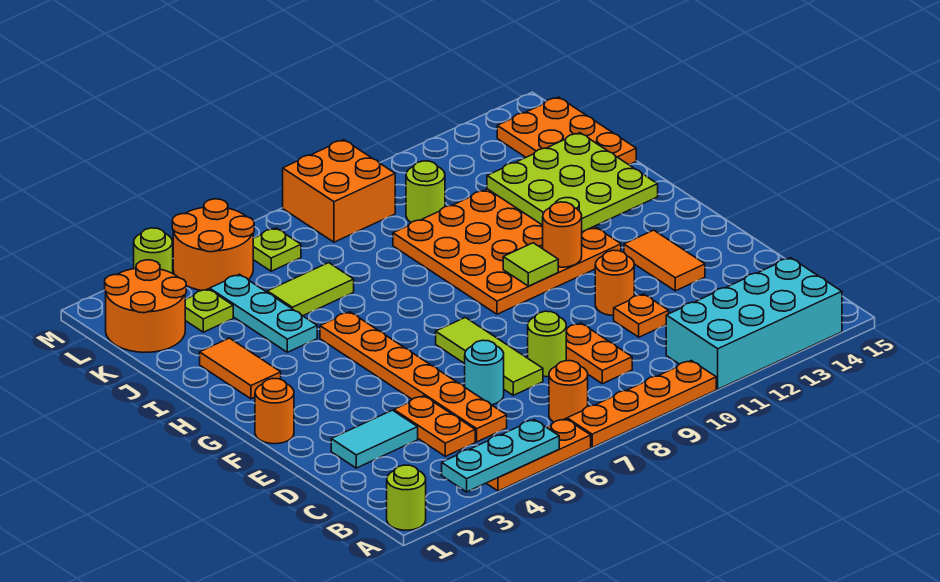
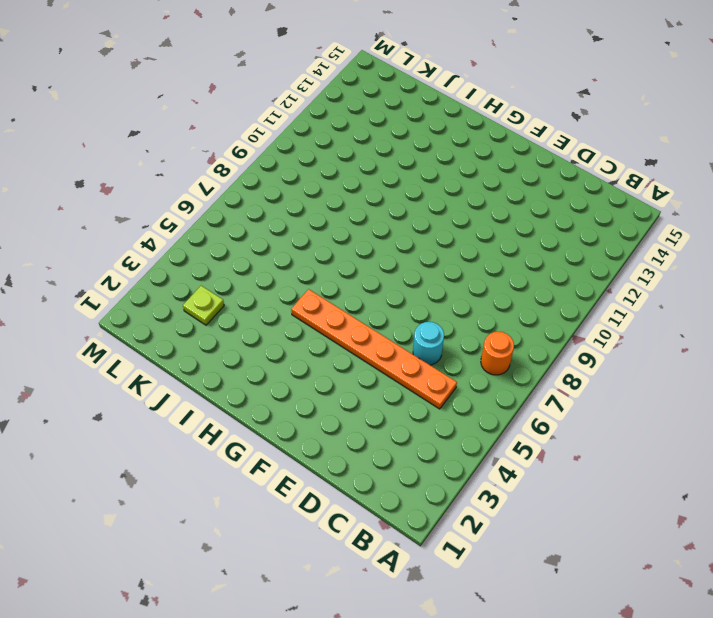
none -> lime 1x1 round brick [387,465,426,530]
none -> orange 1x3 plate [486,419,591,491]
none -> orange 1x4 plate [567,361,716,447]
none -> cyan 2x4 brick [666,258,842,389]

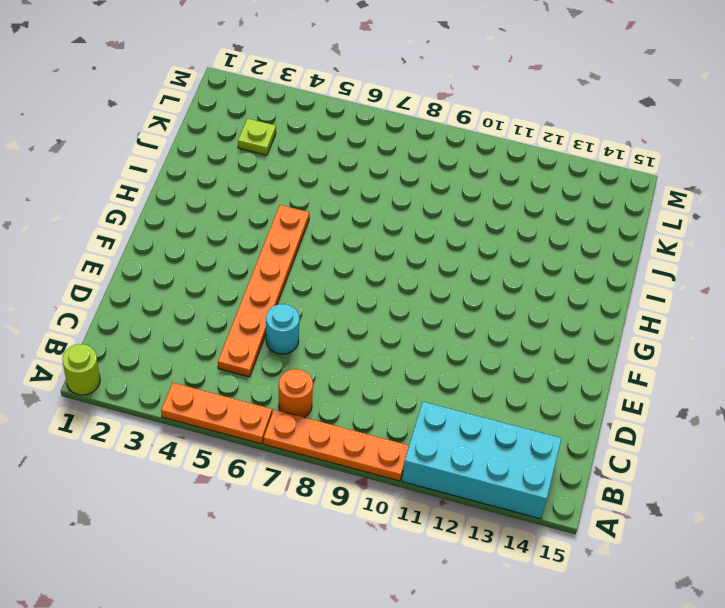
none -> orange 1x2 plate [394,396,475,456]
none -> orange 1x2 plate [566,323,632,384]
none -> cyan 1x2 tile [331,410,418,468]
none -> lime 1x3 tile [436,317,543,395]

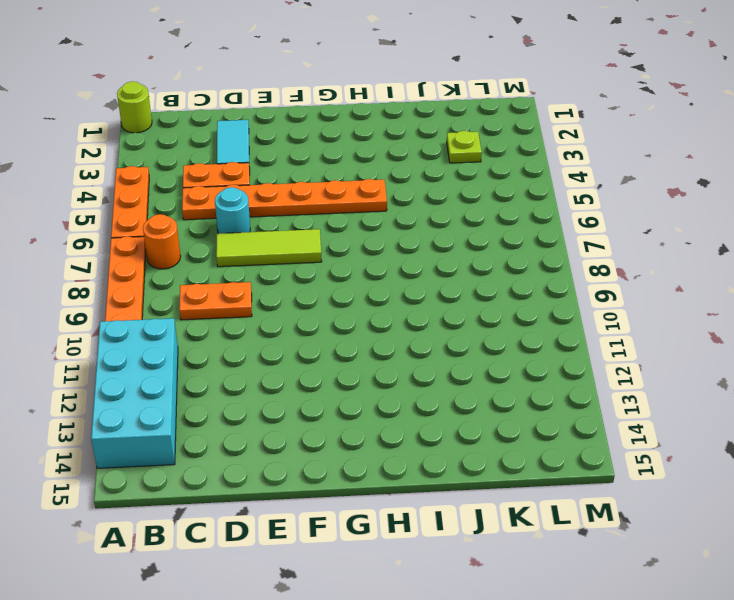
none -> lime 1x1 round brick [528,311,566,377]
none -> orange 1x1 plate [614,294,669,337]
none -> orange 1x1 round brick [595,250,634,316]
none -> orange 1x2 tile [624,230,705,291]

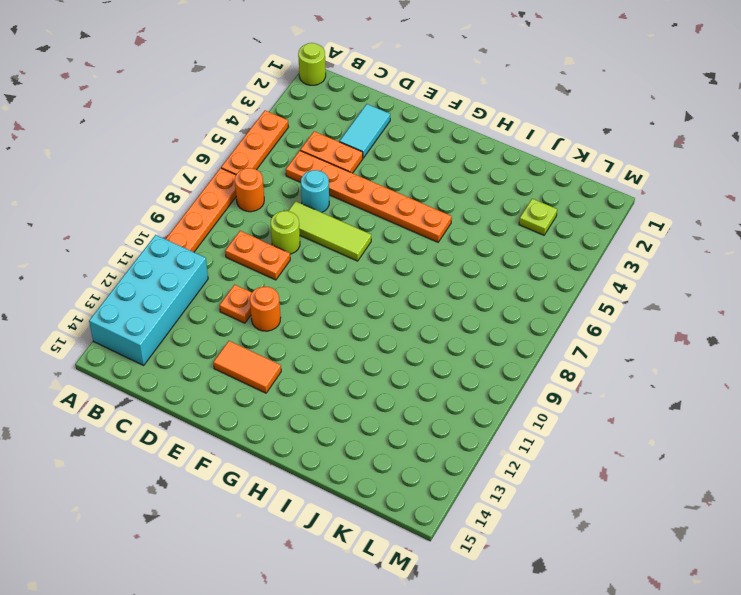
none -> orange 1x1 round brick [255,378,294,444]
none -> orange 4x4 plate [393,189,621,314]
none -> orange 1x2 tile [200,338,281,399]
none -> cyan 1x3 plate [210,274,317,352]

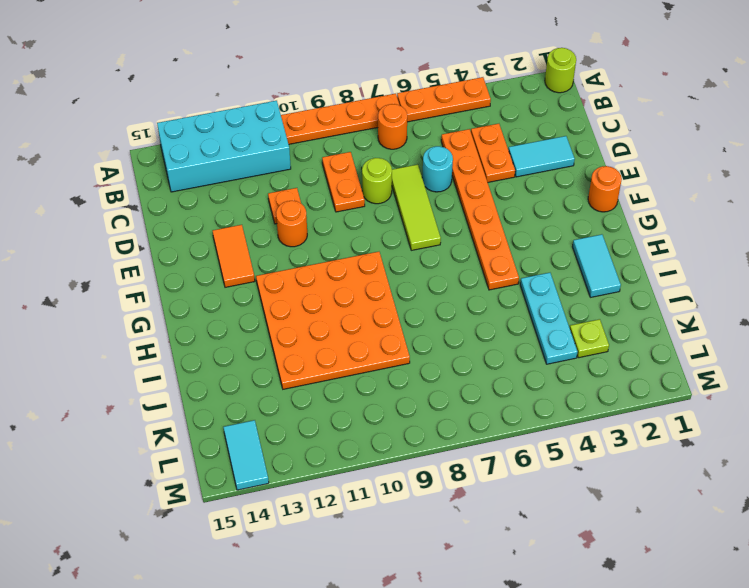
cyan 1x2 tile [572,234,621,297] -> orange 1x2 tile [200,338,281,399]
cyan 1x2 tile [223,420,269,490] -> orange 2x3 plate [497,97,636,165]
none -> lime 1x2 tile [267,263,354,316]
none -> orange 2x2 round brick [105,260,186,352]
none -> lime 1x1 round brick [406,161,445,222]
none -> orange 2x2 round brick [172,199,254,291]

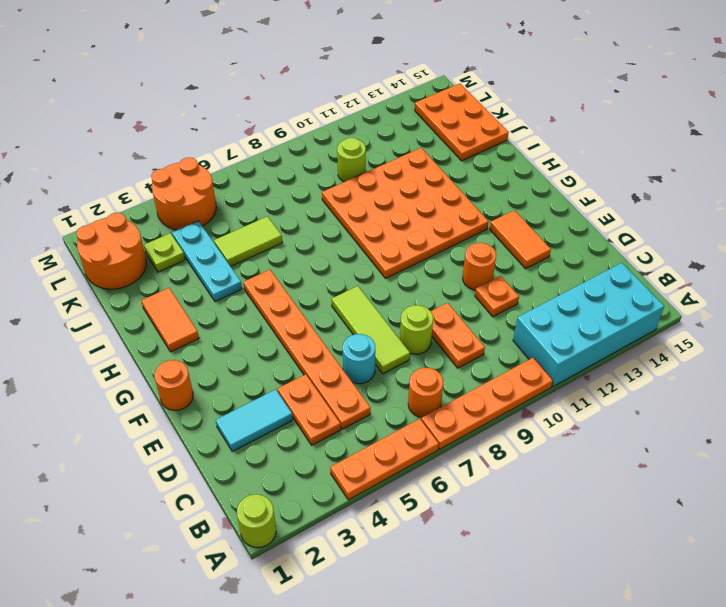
none -> lime 1x1 plate [253,228,301,271]
none -> orange 2x2 brick [283,140,395,242]
none -> lime 1x1 round brick [134,228,173,273]
none -> cyan 1x3 plate [442,420,559,492]

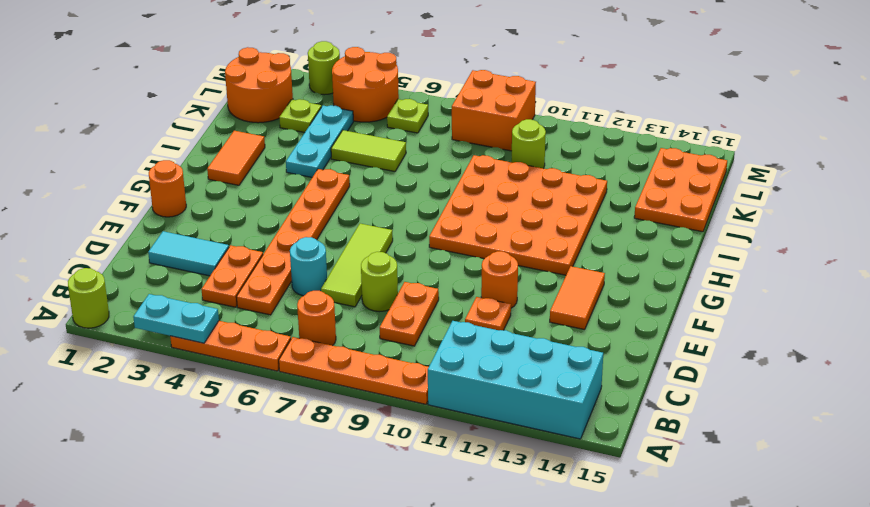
cyan 1x2 plate [133,294,219,343] -> cyan 1x3 plate [442,420,559,492]
none -> lime 1x1 tile [503,243,558,286]
none -> orange 1x1 round brick [543,202,582,267]
none -> lime 3x3 plate [487,133,658,232]

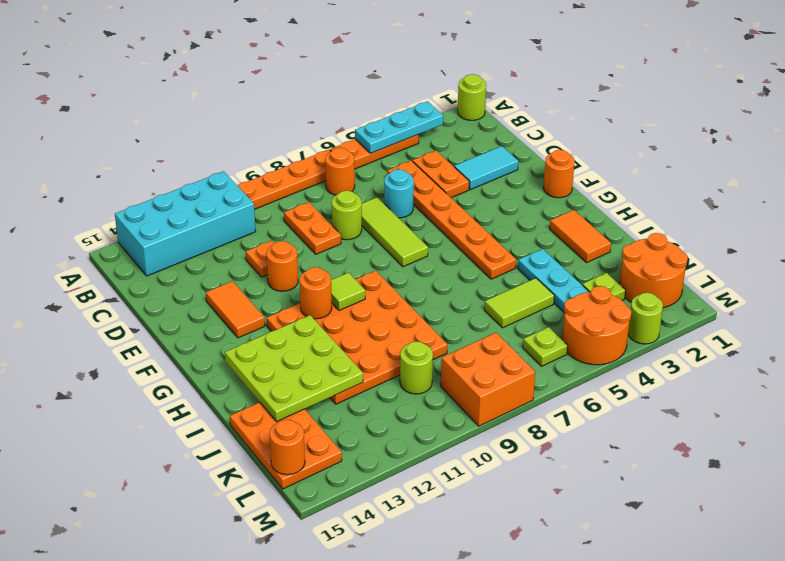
orange 1x1 round brick [270,420,305,475] -> none

